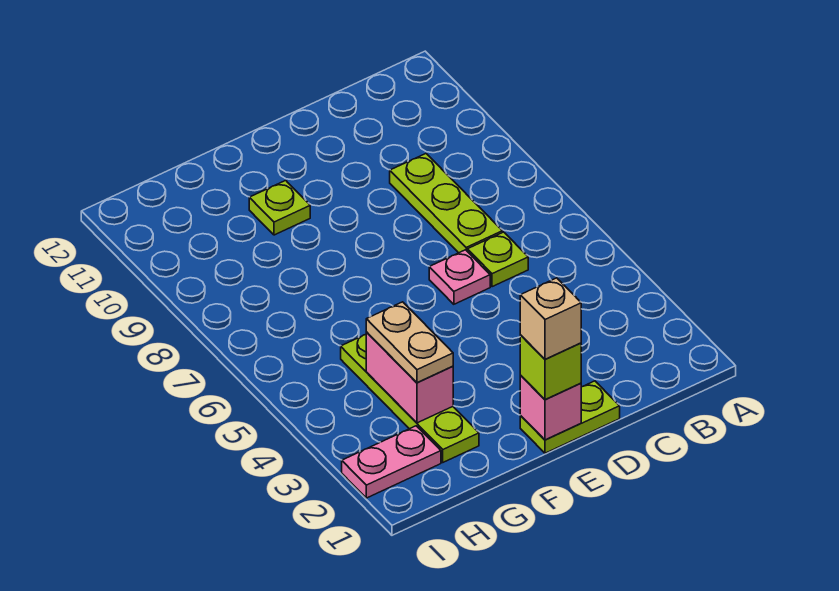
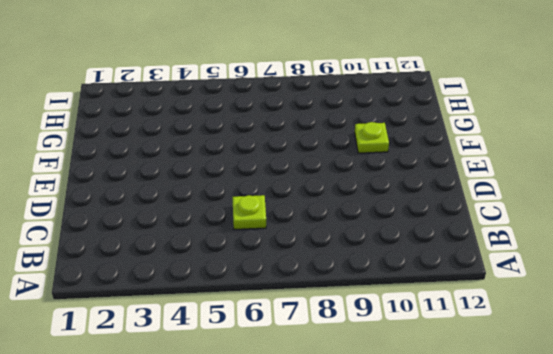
none -> lime 1x3 plate [390,154,503,253]
none -> lime 1x2 plate [520,381,620,453]
none -> pink 1x1 plate [429,250,490,304]

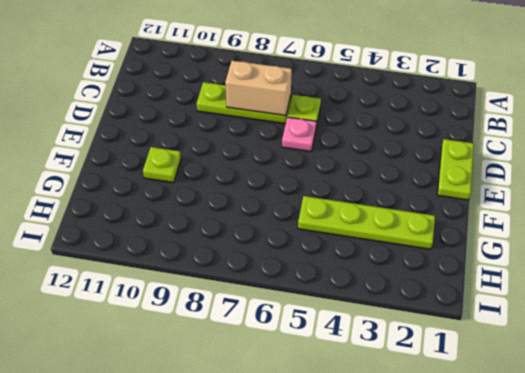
tan 1x2 brick [225,61,292,116] -> none
none -> pink 1x2 plate [342,426,441,498]
none -> pink 1x1 brick [520,376,581,440]
none -> pink 1x2 brick [366,332,453,423]

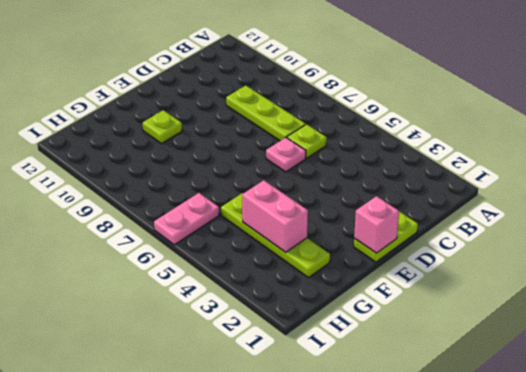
pink 1x2 plate [154,193,219,245] -> pink 1x2 plate moved to [342,426,441,498]
none -> lime 1x1 brick [520,335,581,400]
none -> tan 1x2 plate [366,302,453,383]
none -> tan 1x1 brick [520,278,581,359]

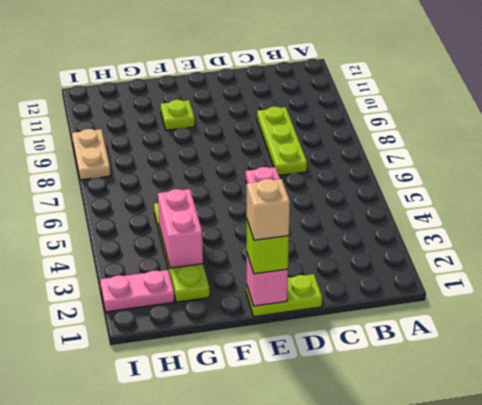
tan 1x2 plate [72,129,111,180] -> tan 1x2 plate moved to [366,302,453,383]
none -> lime 1x1 plate [467,232,528,287]

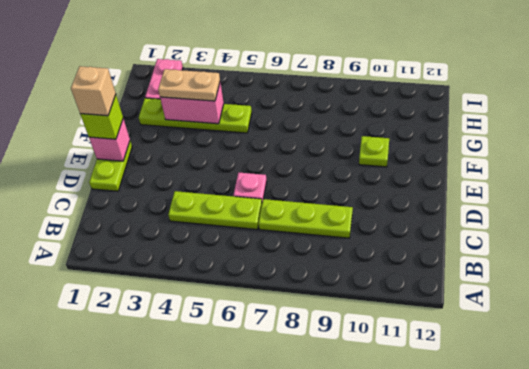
lime 1x3 plate [168,191,262,229] -> lime 1x1 plate [467,232,528,287]

